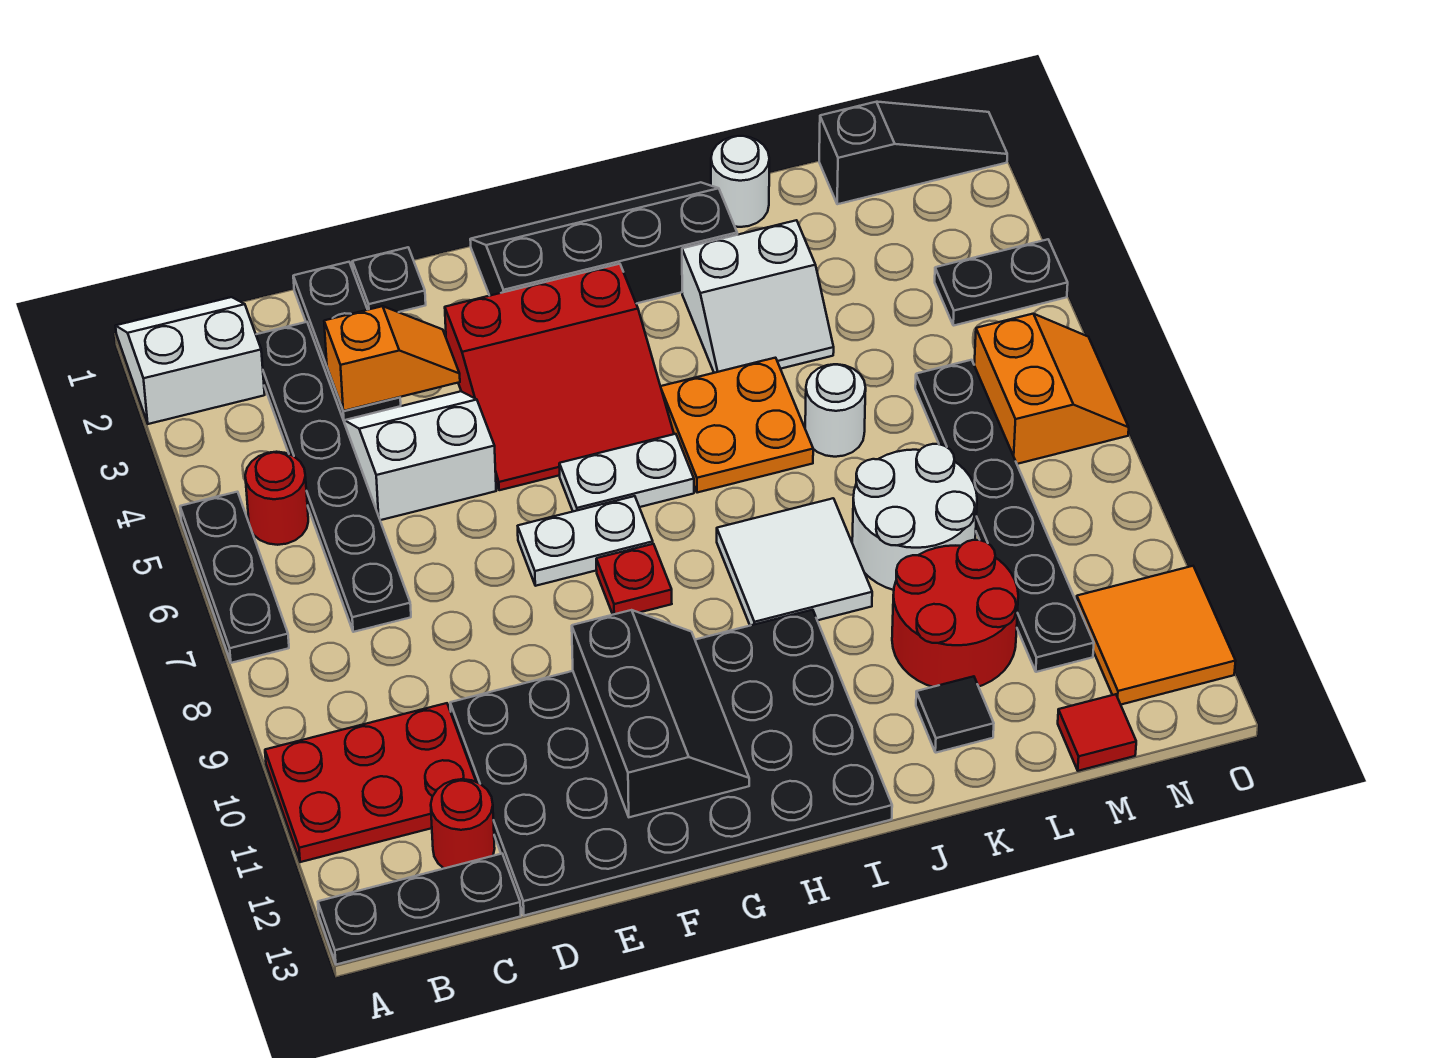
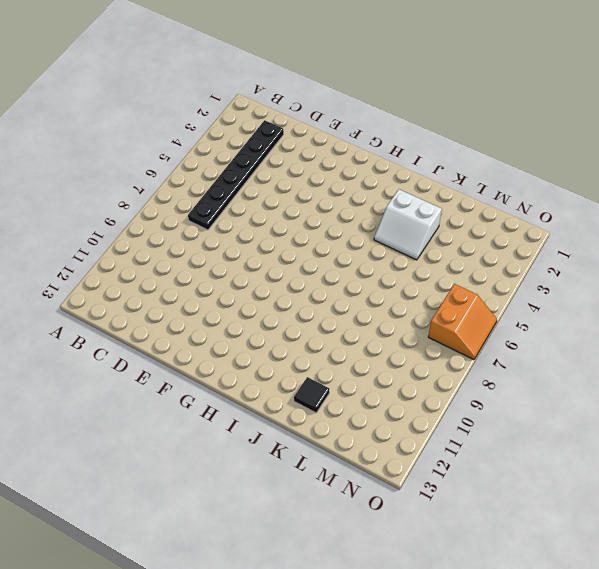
none -> white 2x2 slope [116,297,265,424]
none -> black 1x3 plate [180,492,289,663]
none -> red 2x3 plate [265,703,476,862]
none -> black 1x3 plate [318,854,521,965]

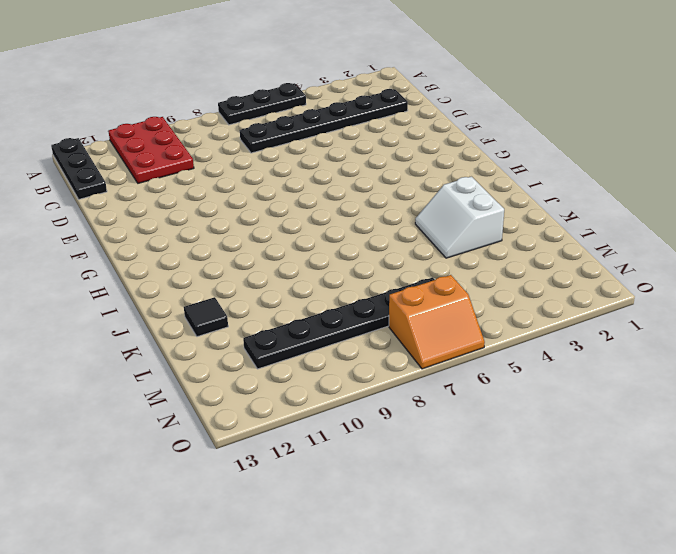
none -> white 2x2 slope [116,297,265,424]
none -> red 1x1 round brick [245,452,308,545]
none -> red 1x1 round brick [431,779,495,868]
none -> black 1x3 plate [293,262,401,423]

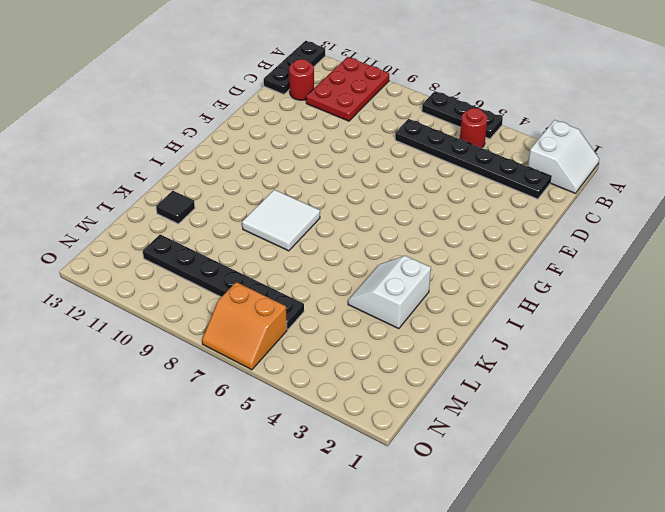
none -> black 1x3 plate [293,262,401,423]
none -> white 2x2 slope [345,391,496,520]
none -> black 4x6 plate [450,610,892,915]
none -> black 1x1 plate [352,247,426,312]

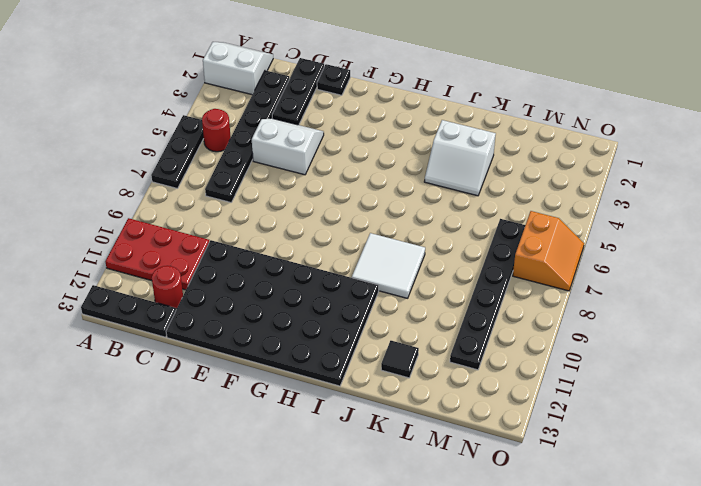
none -> red 3x3 slope [445,264,674,490]
none -> white 1x2 plate [518,496,653,586]
none -> black 2x4 slope [470,182,737,304]
none -> white 1x2 plate [559,434,694,511]

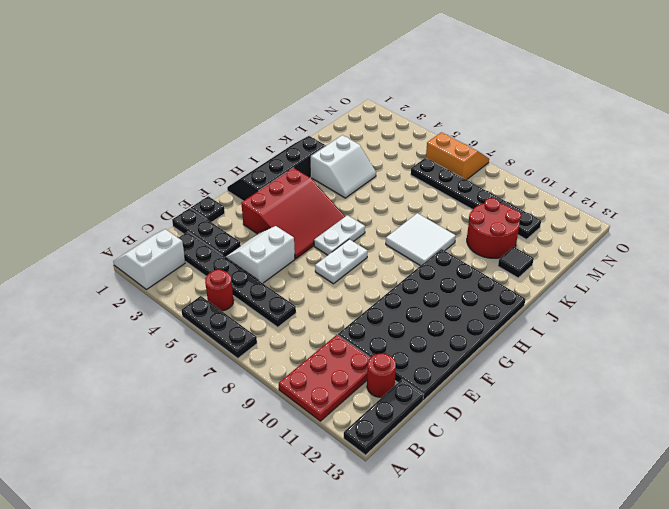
none -> red 1x1 plate [596,544,672,615]
none -> orange 2x2 plate [660,358,813,493]
none -> white 1x1 round brick [711,136,769,227]
none -> white 1x1 round brick [805,364,866,457]

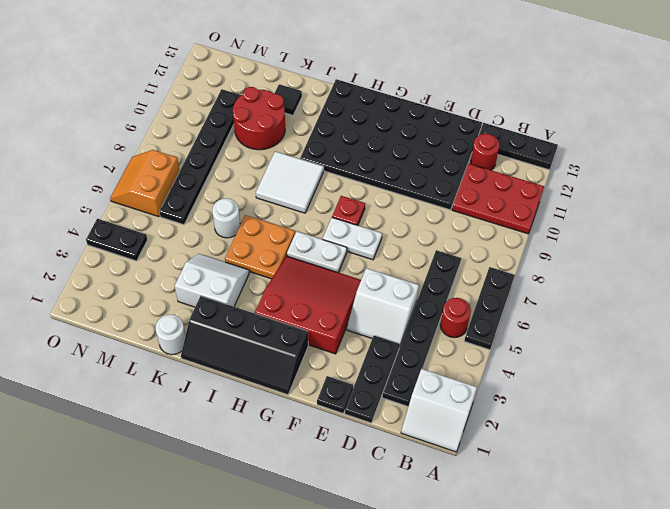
none -> white 2x2 round brick [852,444,977,590]
none -> black 1x3 slope [819,102,1007,204]
none -> red 1x1 tile [1058,694,1136,771]
none -> orange 2x2 tile [1076,566,1236,705]

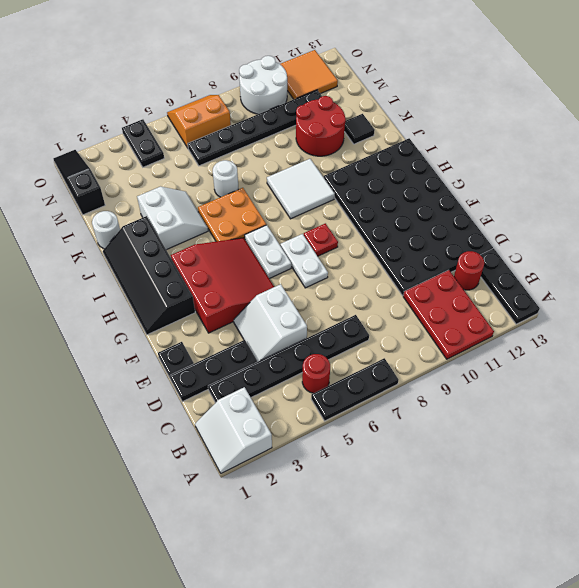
white 2x2 round brick [239,56,287,114] -> white 2x2 round brick moved to [852,444,977,590]
none -> red 1x1 tile [1058,694,1136,771]
none -> orange 1x2 slope [324,306,460,411]
none -> black 2x3 slope [572,610,749,817]

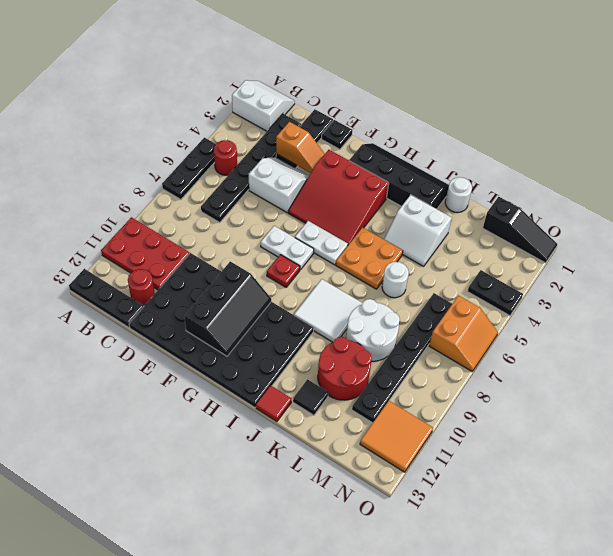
red 1x1 tile [256,385,291,422] -> red 1x1 tile moved to [1058,694,1136,771]

